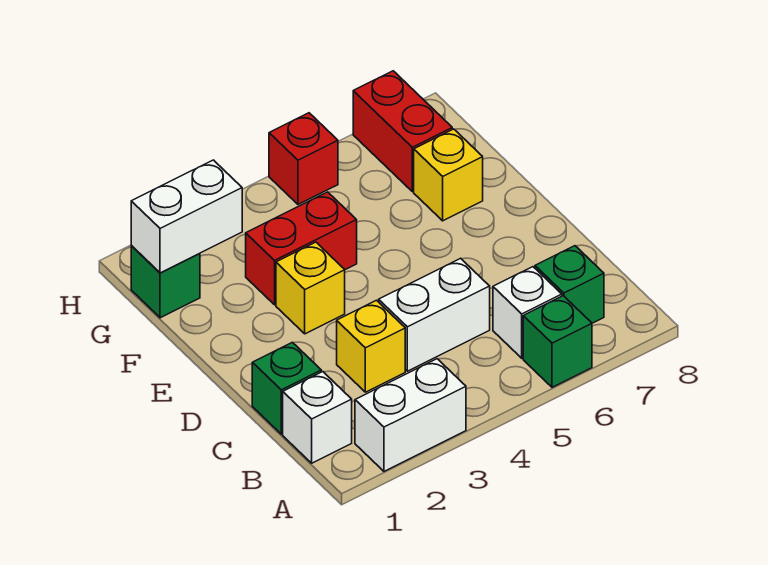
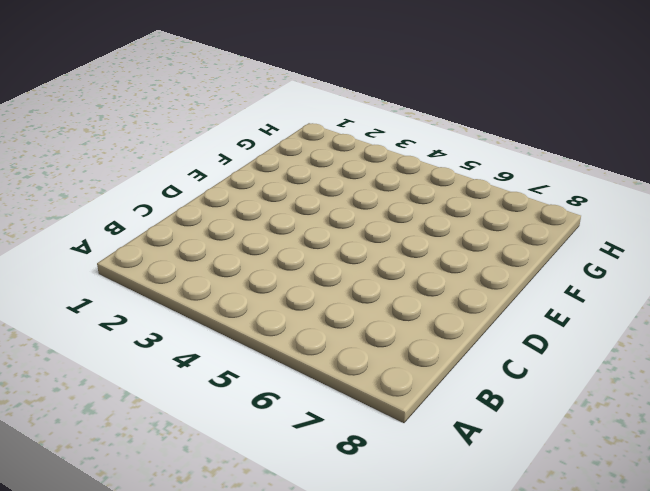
none -> white 1x2 brick [355,359,466,471]
none -> green 1x1 brick [523,296,592,387]
none -> white 1x1 brick [283,372,352,463]

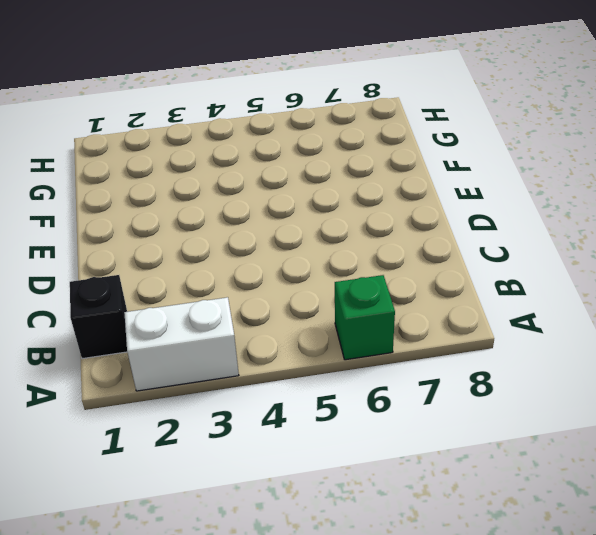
black 1x1 brick [70,275,127,359] -> white 1x1 brick [283,372,352,463]
none -> white 1x1 brick [493,267,562,358]
none -> green 1x1 brick [535,246,604,323]
none -> green 1x1 brick [252,342,321,434]

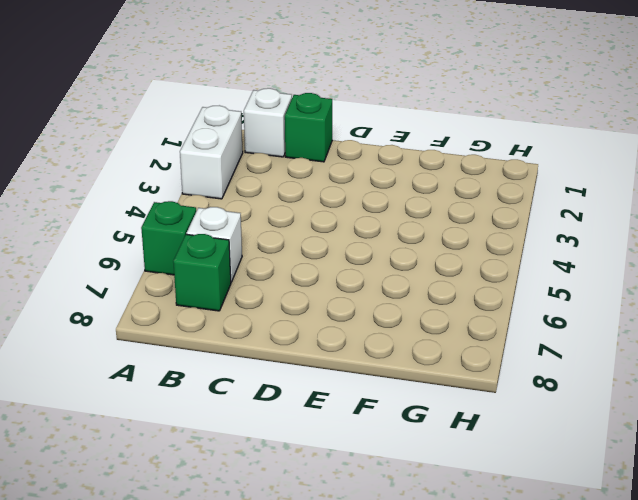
none -> yellow 1x1 brick [337,300,405,392]
none -> white 1x2 brick [379,258,490,371]
none -> yellow 1x1 brick [276,242,345,334]

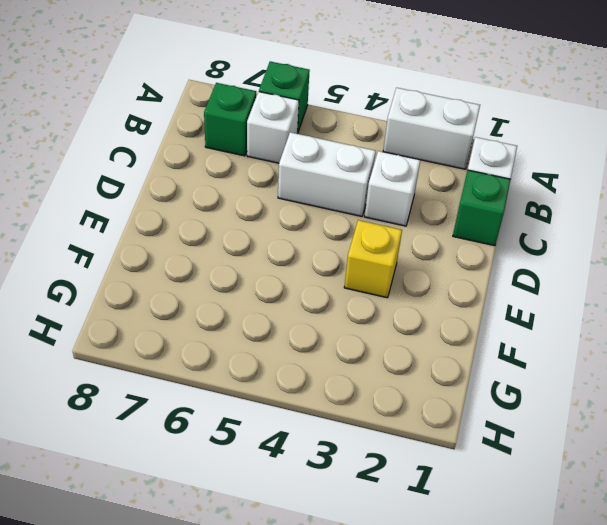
white 1x1 brick [365,151,420,226] -> yellow 1x1 brick [337,300,405,392]
none -> red 1x2 brick [246,192,357,305]
none -> yellow 1x1 brick [414,129,483,221]
none -> green 1x1 brick [131,246,200,318]

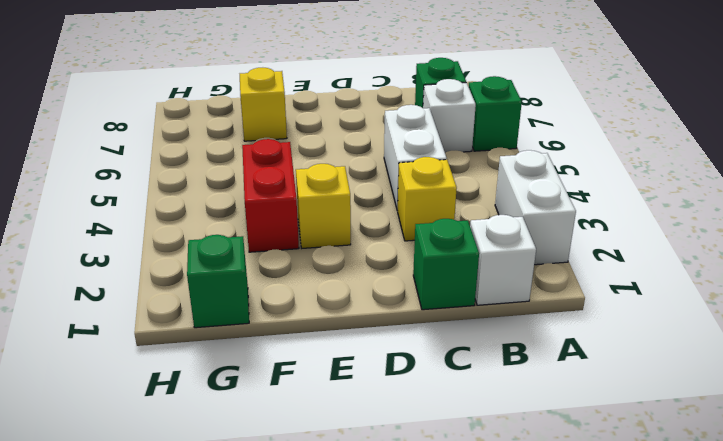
none -> red 1x2 brick [353,71,452,192]
none -> red 1x1 brick [269,113,338,204]
none -> white 1x2 brick [131,160,242,273]

